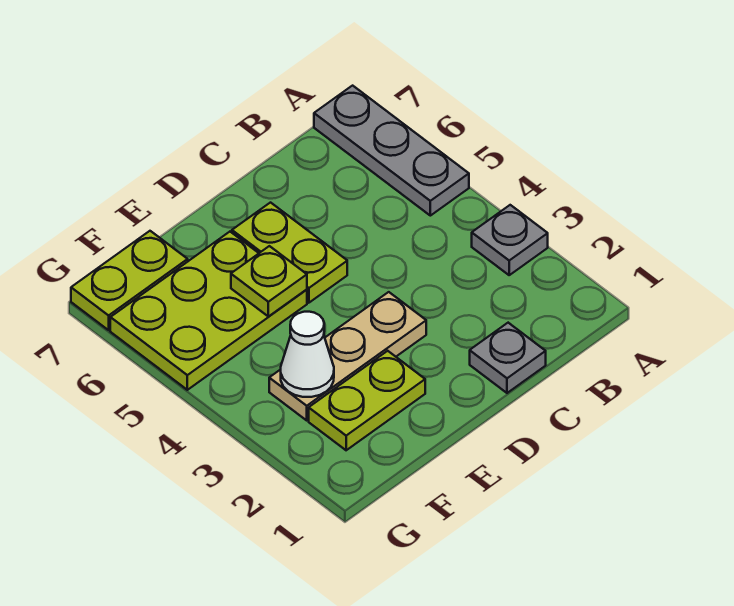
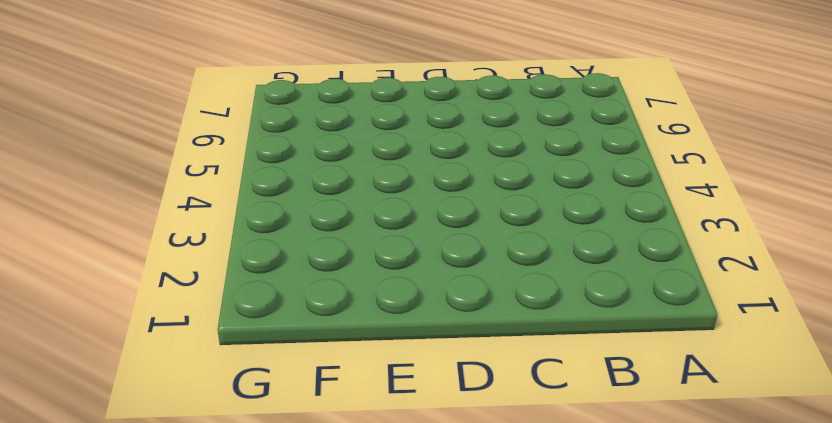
none -> grey 1x1 plate [472,205,548,275]
none -> grey 1x3 plate [314,86,469,216]

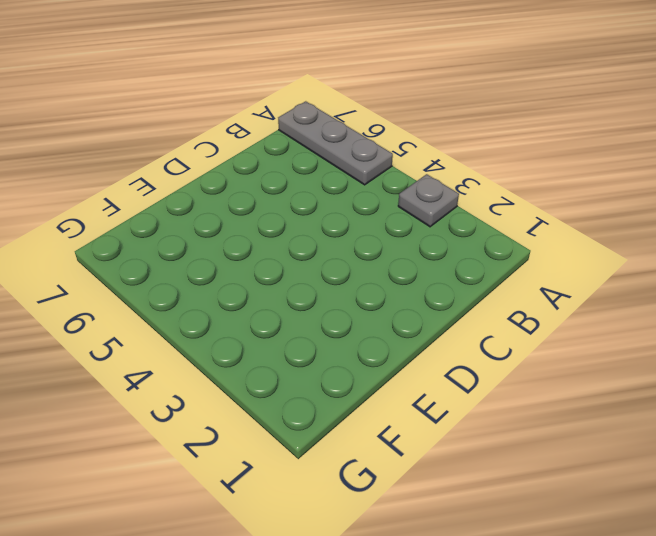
none -> grey 1x1 plate [470,323,546,393]
none -> tan 1x3 plate [269,292,426,420]

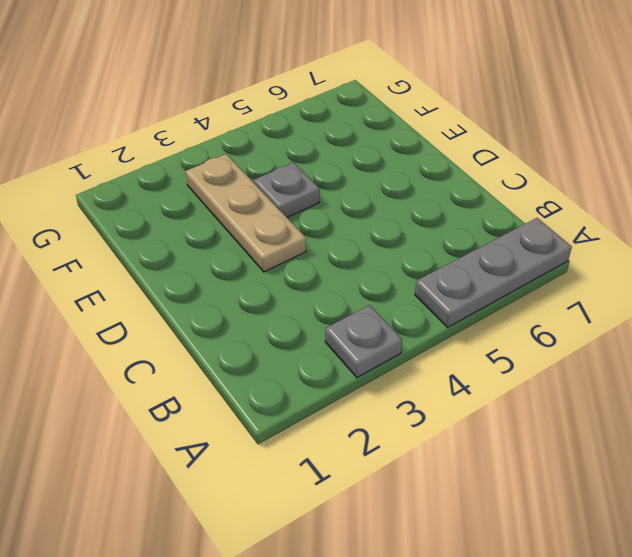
grey 1x1 plate [254,162,320,217] -> grey 1x1 plate moved to [470,323,546,393]
none -> lime 1x2 plate [232,203,347,303]
none -> lime 1x2 plate [309,351,425,450]

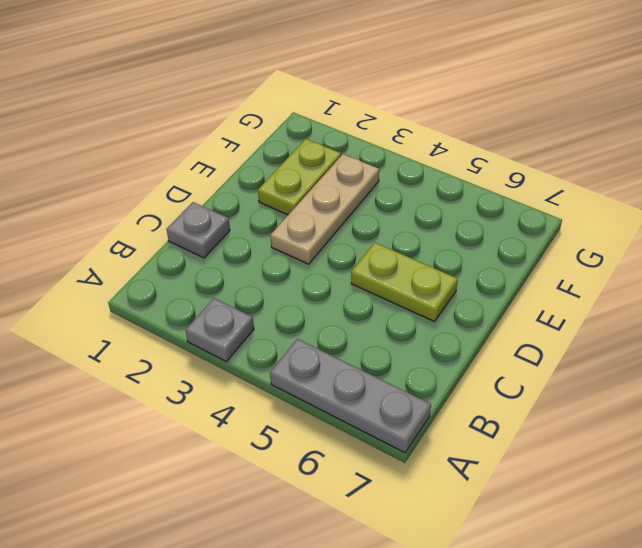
none -> lime 2x3 plate [110,232,307,390]
none -> lime 1x2 plate [71,231,188,330]

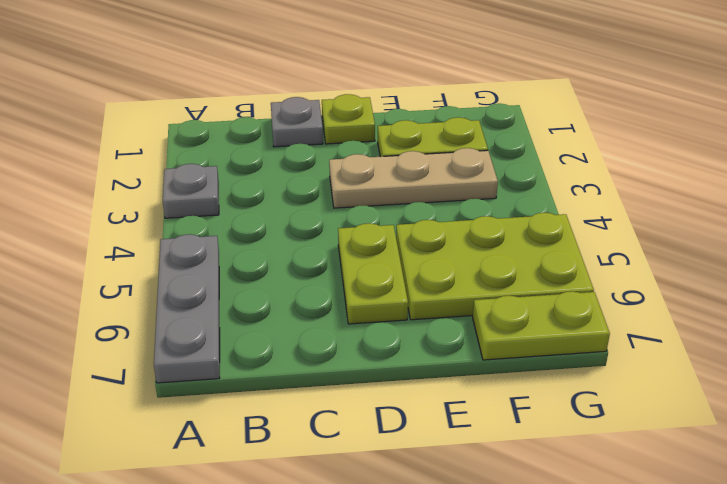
lime 1x1 plate [322,94,375,144] -> lime 1x1 plate moved to [231,246,307,316]
none -> white 1x1 cone [281,312,334,397]

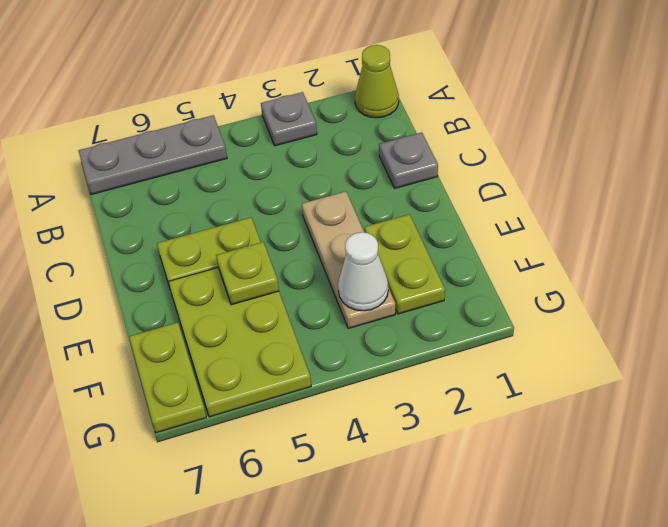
lime 1x1 cone [355,45,399,118] -> none

